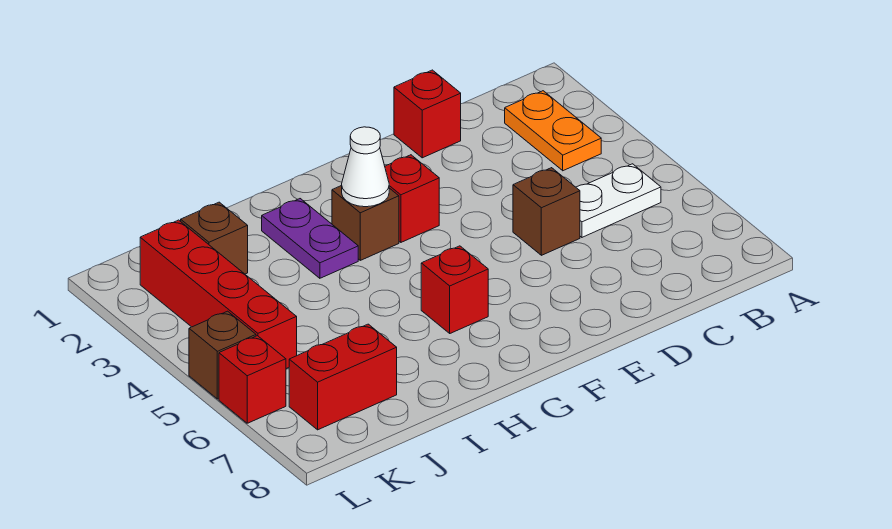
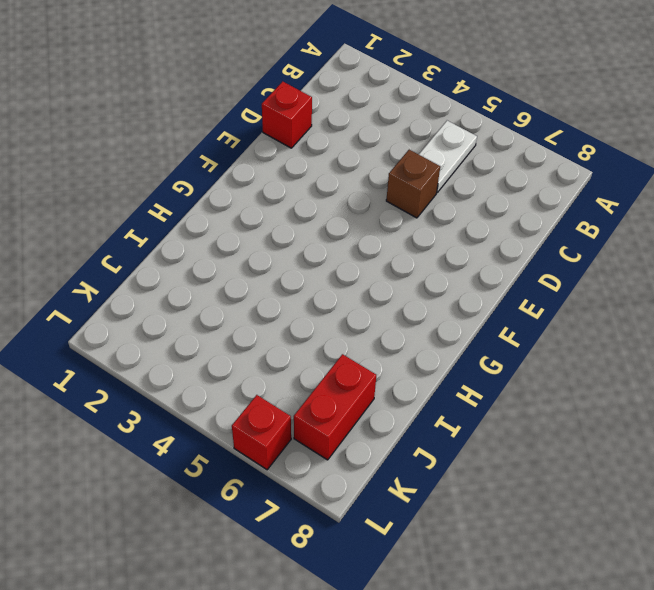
none -> orange 1x2 plate [505,91,601,171]
none -> red 1x1 brick [385,155,439,242]
none -> brown 1x1 brick [332,186,399,260]

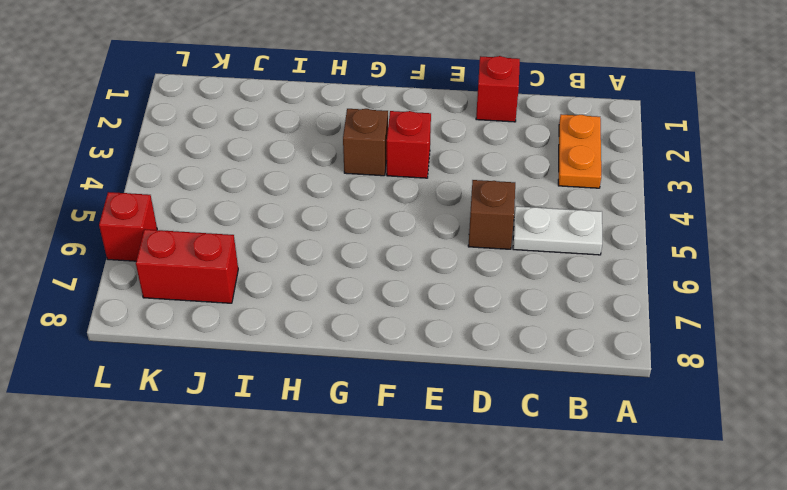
none -> red 1x1 brick [421,246,488,333]
none -> purple 1x2 plate [262,199,358,278]
none -> brown 1x1 brick [181,202,248,274]

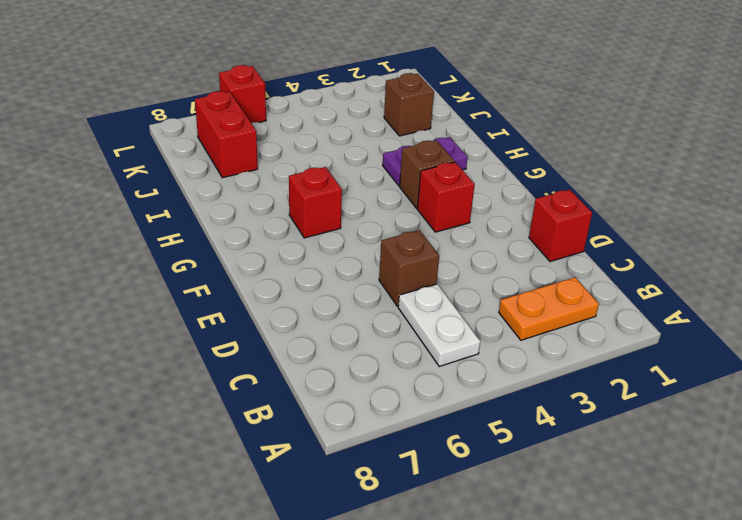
none -> red 1x4 brick [140,220,297,369]
none -> brown 1x1 brick [189,311,256,399]
none -> white 1x1 cone [342,127,389,207]

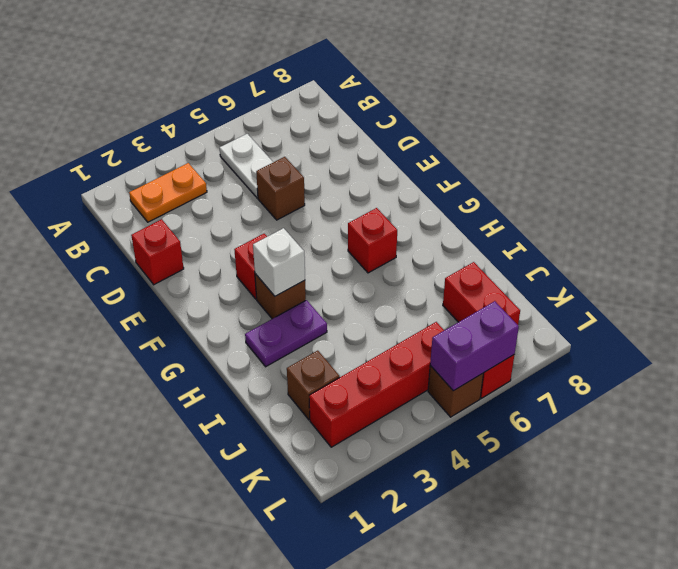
white 1x1 brick [253,228,305,296] -> white 1x1 cone [342,127,389,207]
purple 1x2 brick [430,301,519,391] -> none

